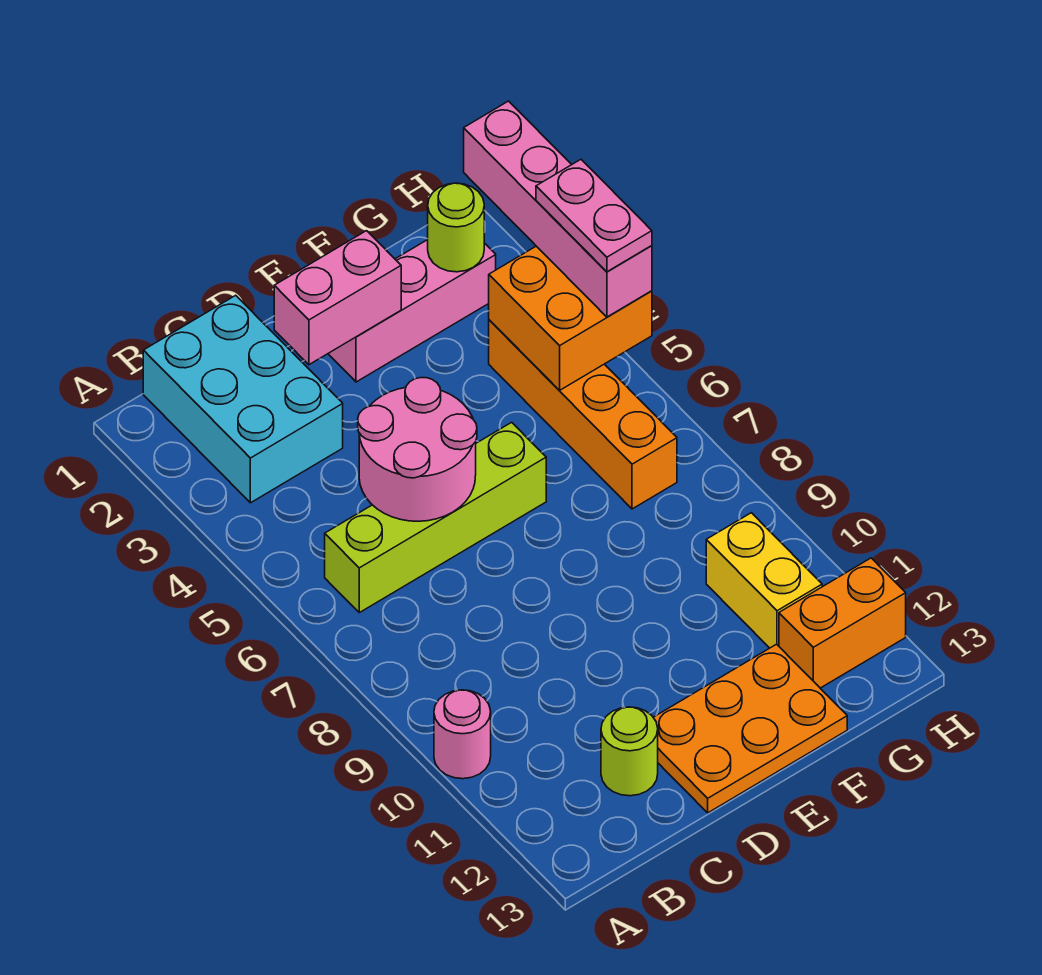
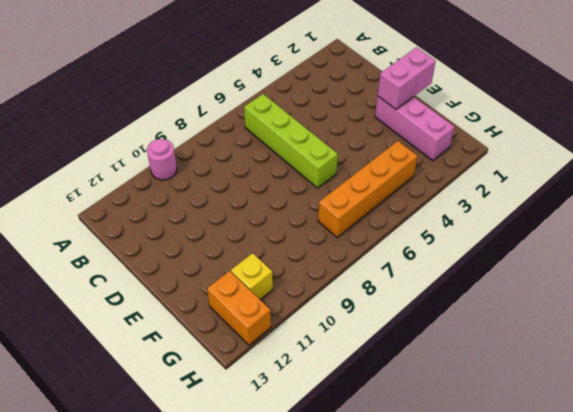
pink 1x2 brick [378,47,436,109] -> pink 1x2 brick turned to [274,231,401,365]
yellow 1x1 brick [231,253,273,300] -> yellow 1x2 brick [706,513,822,648]
none -> cyan 2x3 brick [143,295,343,503]
none -> lime 1x1 round brick [601,707,658,796]
none -> orange 2x3 plate [653,644,847,813]

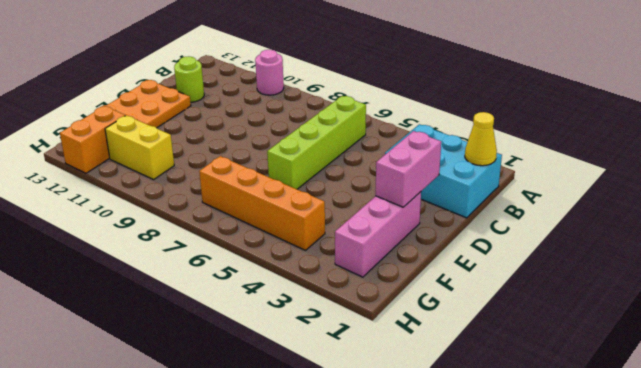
yellow 1x1 cone [465,112,497,166] -> none
none -> pink 2x2 round brick [358,378,477,521]
none -> lime 1x1 round brick [428,183,484,272]
none -> orange 2x2 brick [489,246,652,390]

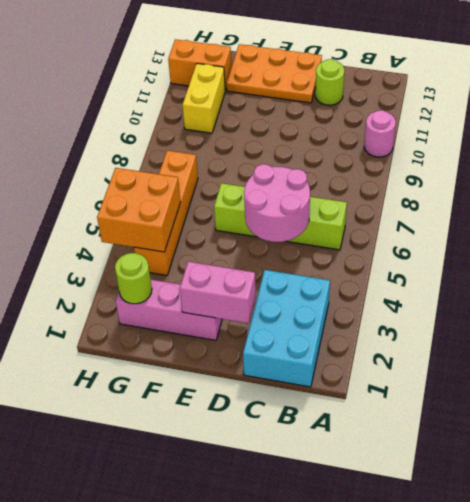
none -> pink 1x4 brick [464,101,652,317]
none -> pink 1x2 plate [536,160,652,272]

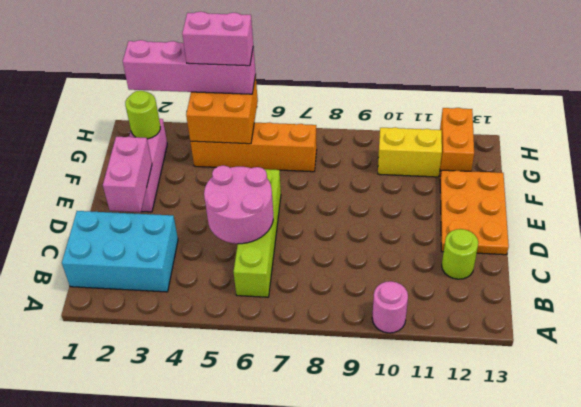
pink 1x2 brick [182,12,253,66] -> pink 1x2 plate [536,160,652,272]

